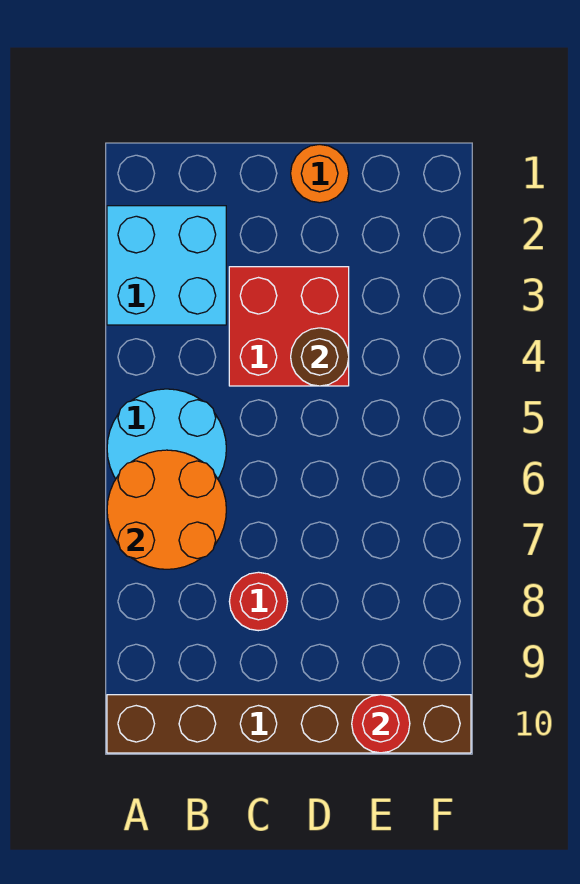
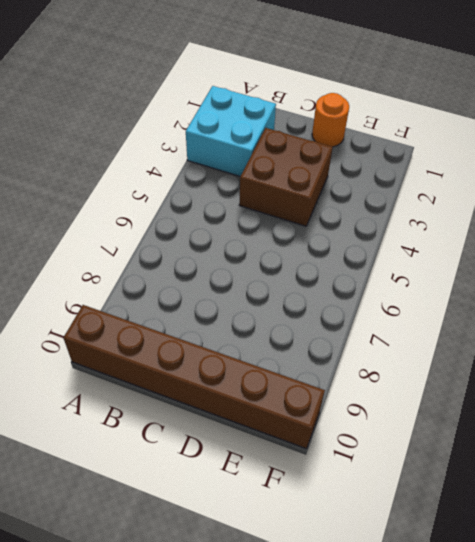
brown 2x2 brick [239,128,333,226] -> red 2x2 brick [229,267,349,386]
none -> cyan 2x2 round brick [107,389,226,479]
none -> red 1x1 round brick [229,572,288,631]

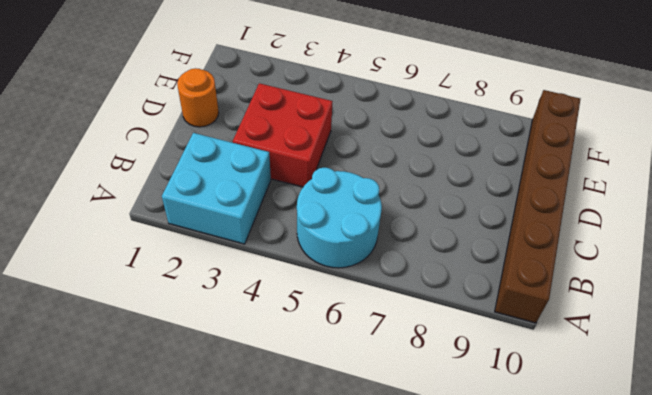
none -> red 1x1 round brick [229,572,288,631]
none -> orange 2x2 round brick [107,450,226,569]

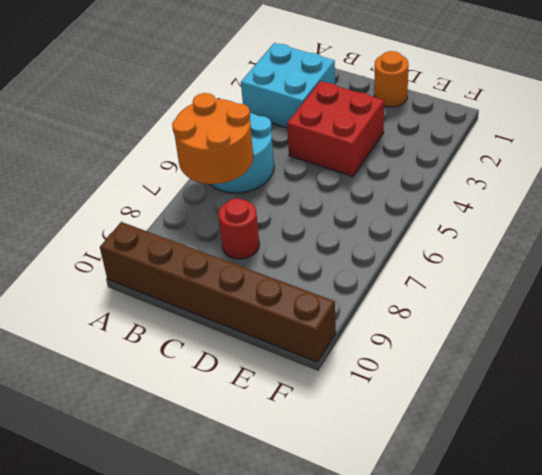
none -> brown 1x1 round brick [291,328,349,386]
none -> red 1x1 round brick [352,695,410,753]

